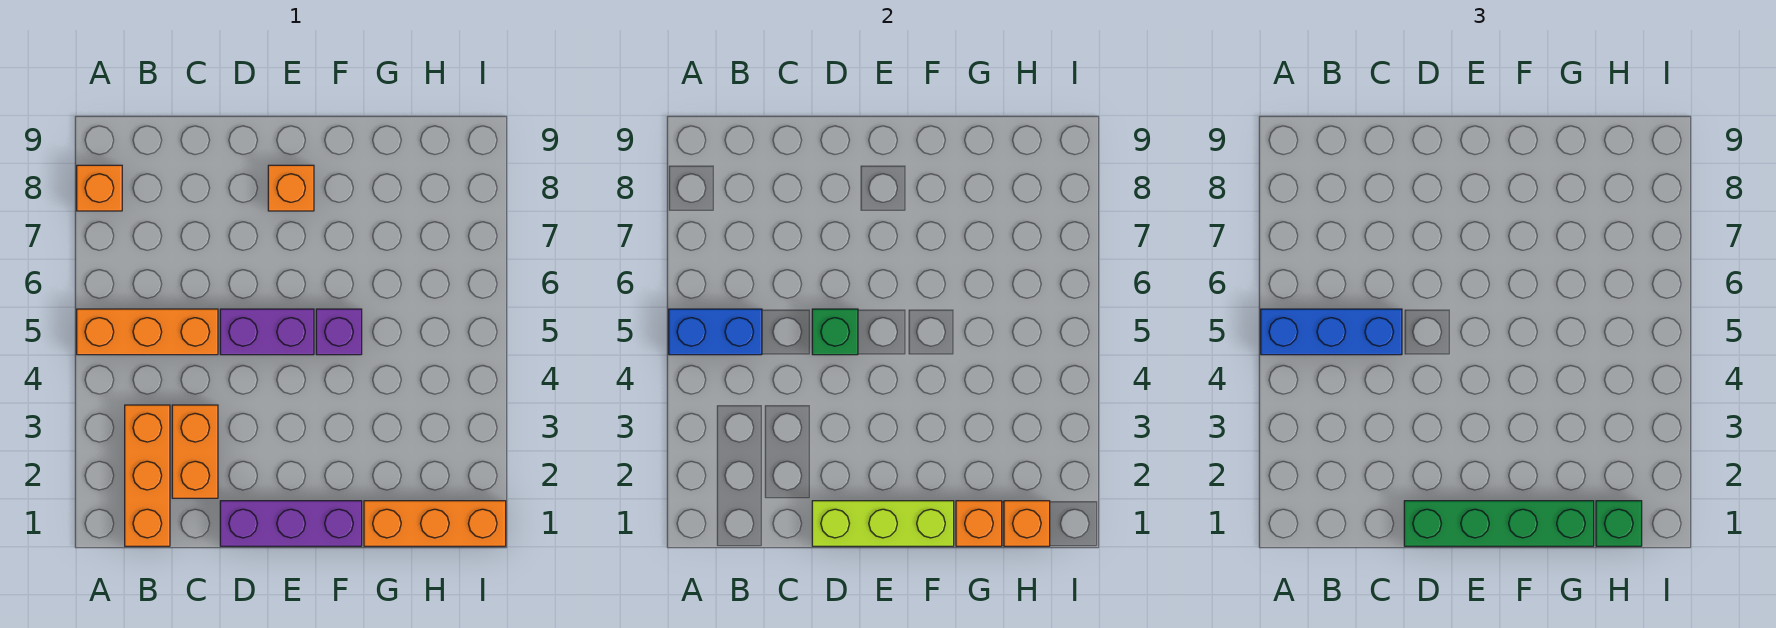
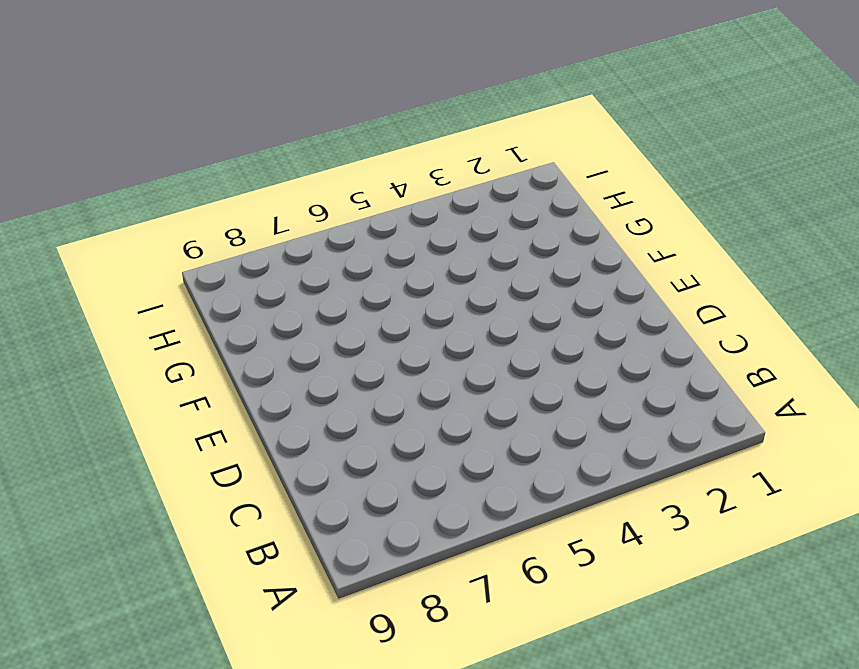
none -> orange 1x3 brick [77,309,218,355]
none -> orange 1x1 brick [77,165,122,211]
none -> orange 1x3 brick [125,405,170,546]

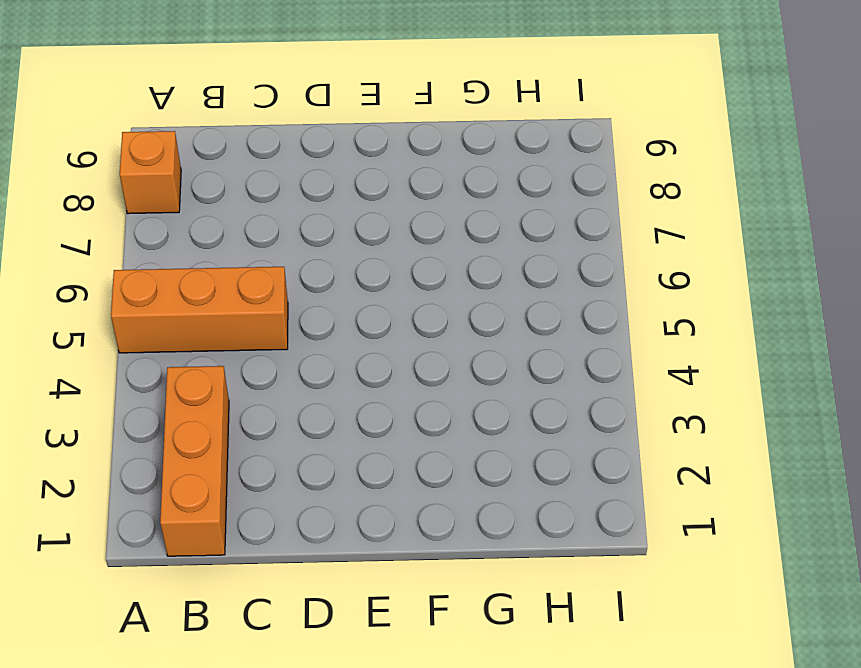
none -> orange 1x2 brick [172,405,218,498]
none -> purple 1x3 brick [220,501,362,546]
none -> purple 1x2 brick [220,309,314,355]

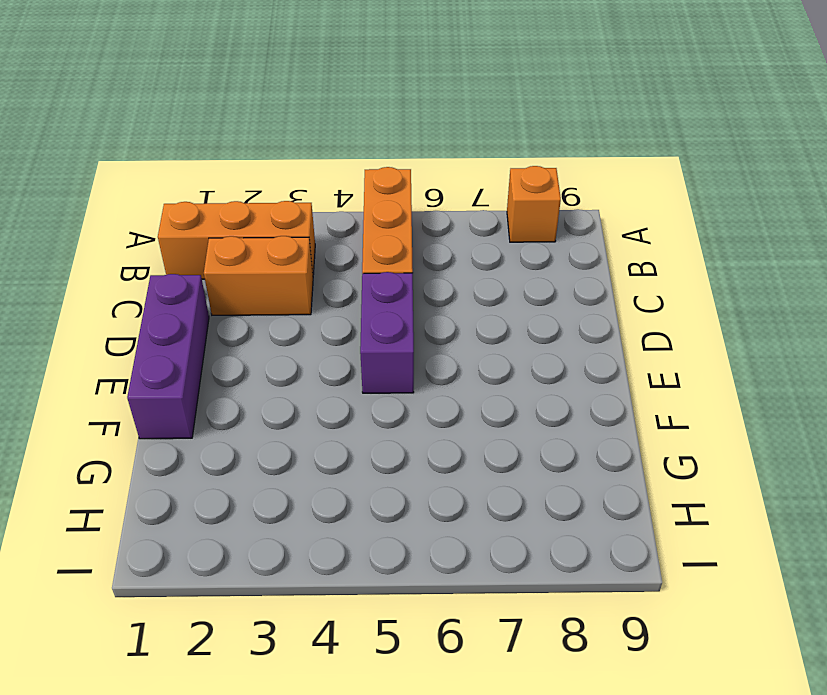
none -> orange 1x1 brick [268,165,314,211]
none -> purple 1x1 brick [316,309,362,355]
none -> orange 1x3 brick [364,501,506,546]

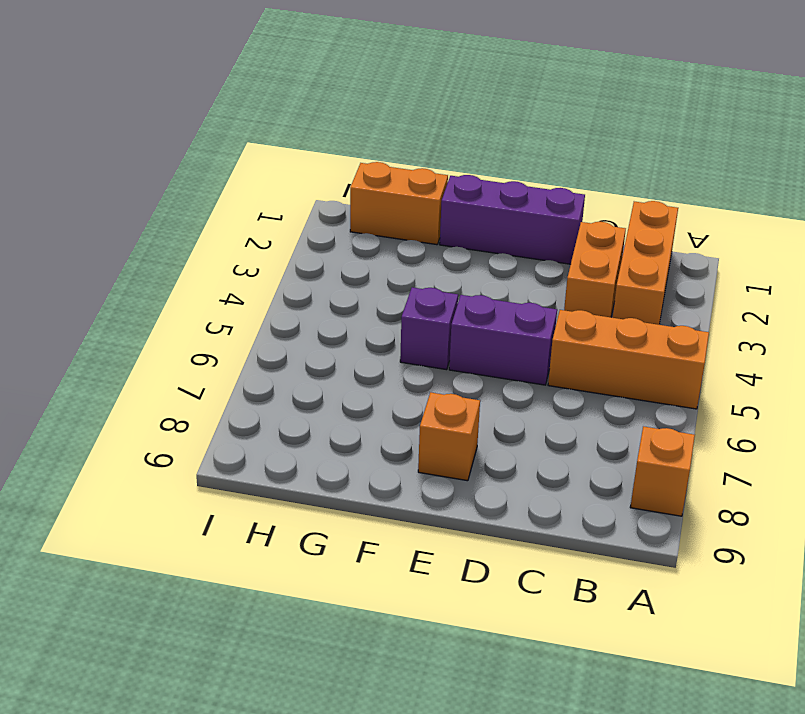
orange 1x2 brick [350,162,448,245] -> orange 1x3 brick [364,501,506,546]
none -> blue 1x2 brick [669,309,762,355]
none -> lime 1x3 brick [812,501,954,546]
none -> green 1x1 brick [812,309,858,355]

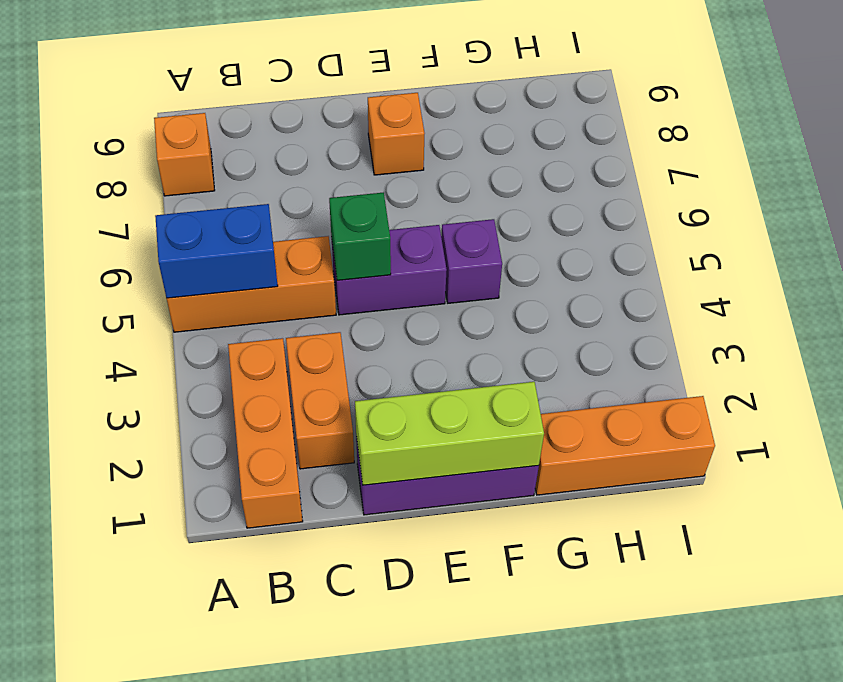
none -> orange 1x1 brick [956,501,1002,546]
none -> orange 1x1 brick [1004,501,1050,546]
none -> blue 1x3 brick [1261,309,1402,355]

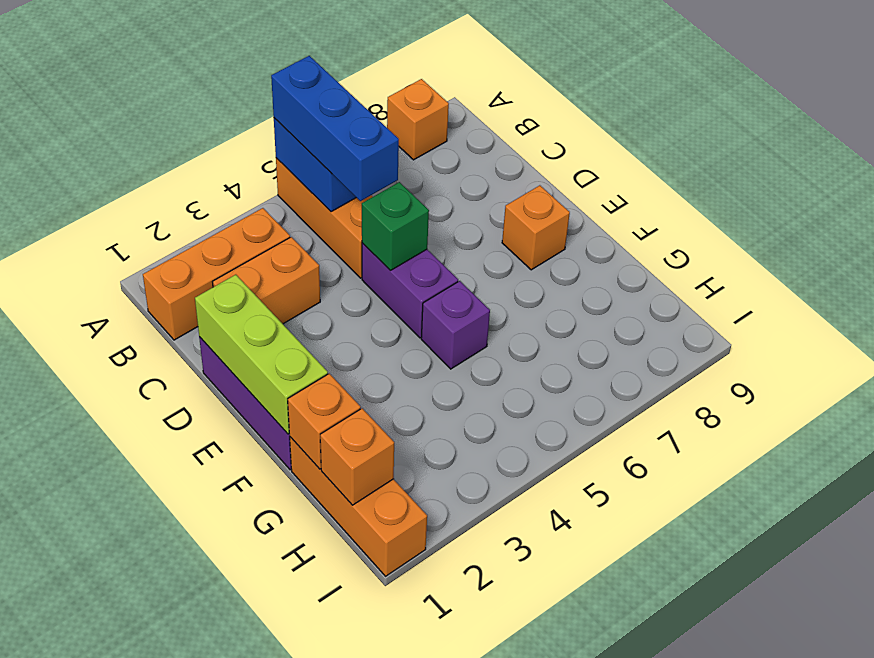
none -> green 1x4 brick [1404,501,1594,546]
none -> green 1x1 brick [1596,501,1642,546]

